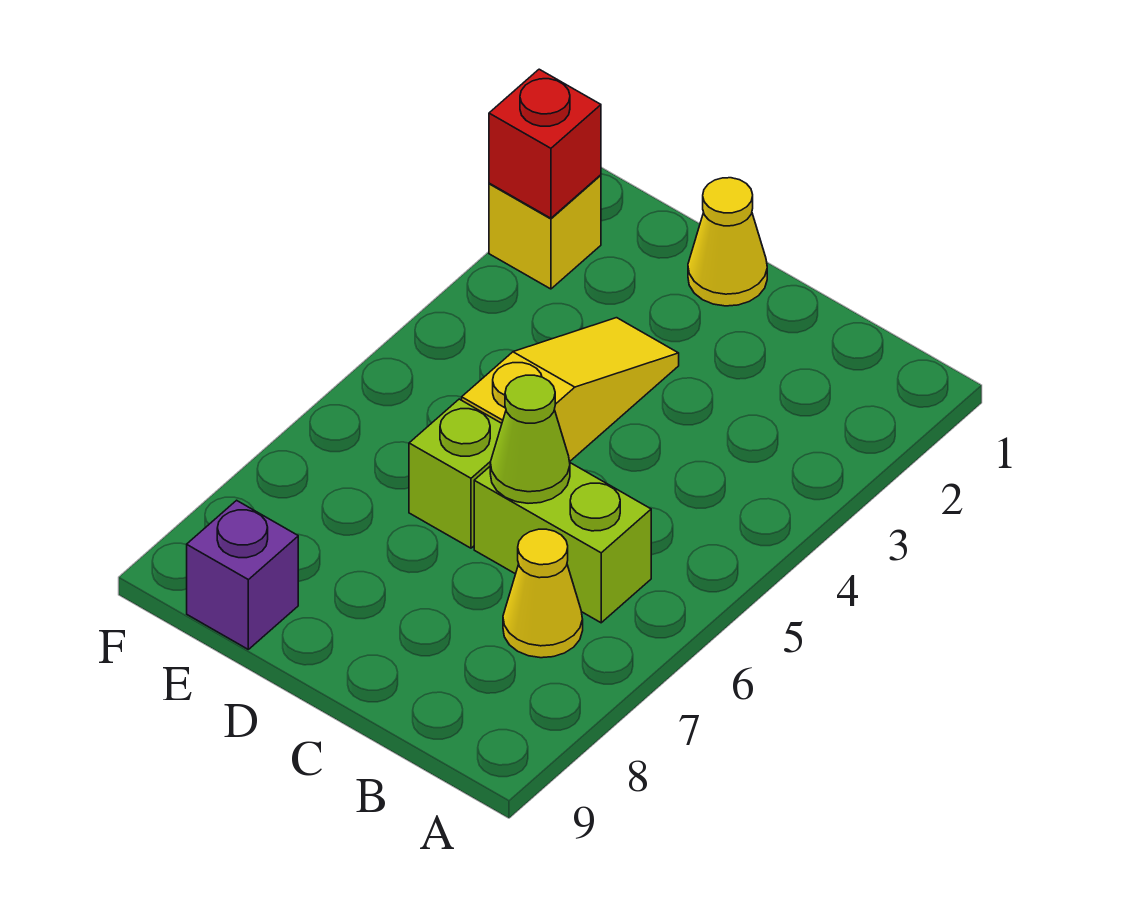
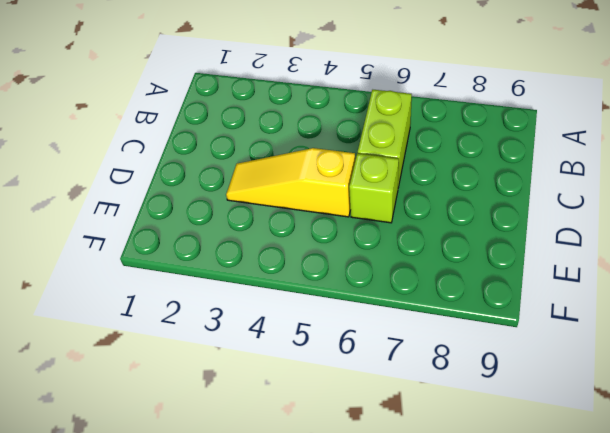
none -> yellow 1x1 cone [503,529,583,658]
none -> yellow 1x1 cone [688,178,767,306]

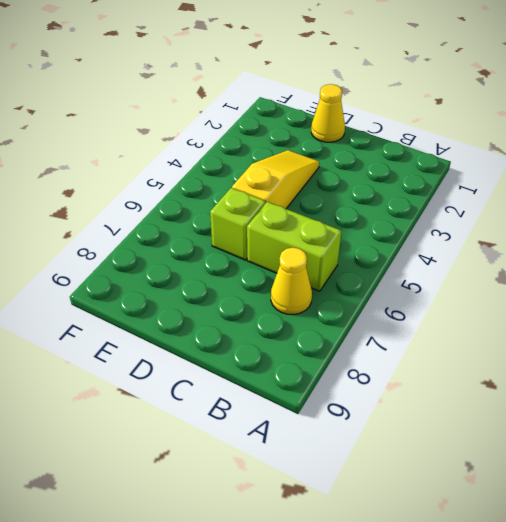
none -> purple 1x1 brick [187,500,298,649]
none -> yellow 1x1 brick [489,175,601,289]

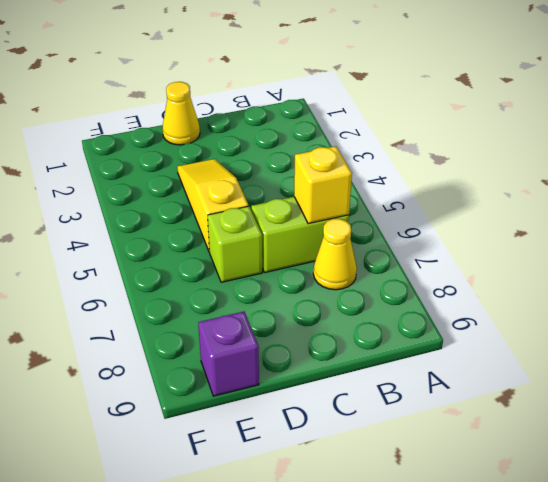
yellow 1x1 brick [294,146,352,224] -> yellow 1x1 brick moved to [489,175,601,289]
none -> lime 1x1 cone [490,375,570,503]
none -> red 1x1 brick [489,69,601,218]

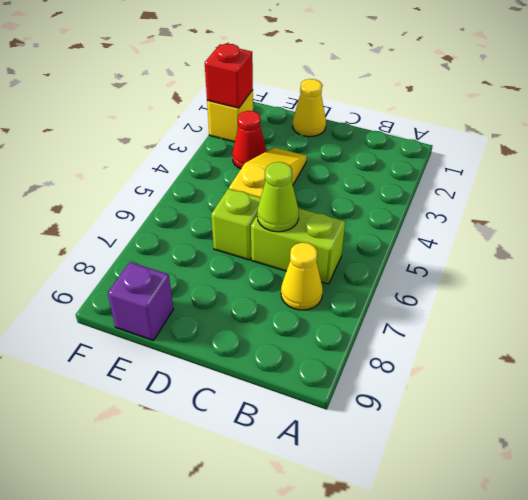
red 1x1 cone [232,111,267,169] -> none

